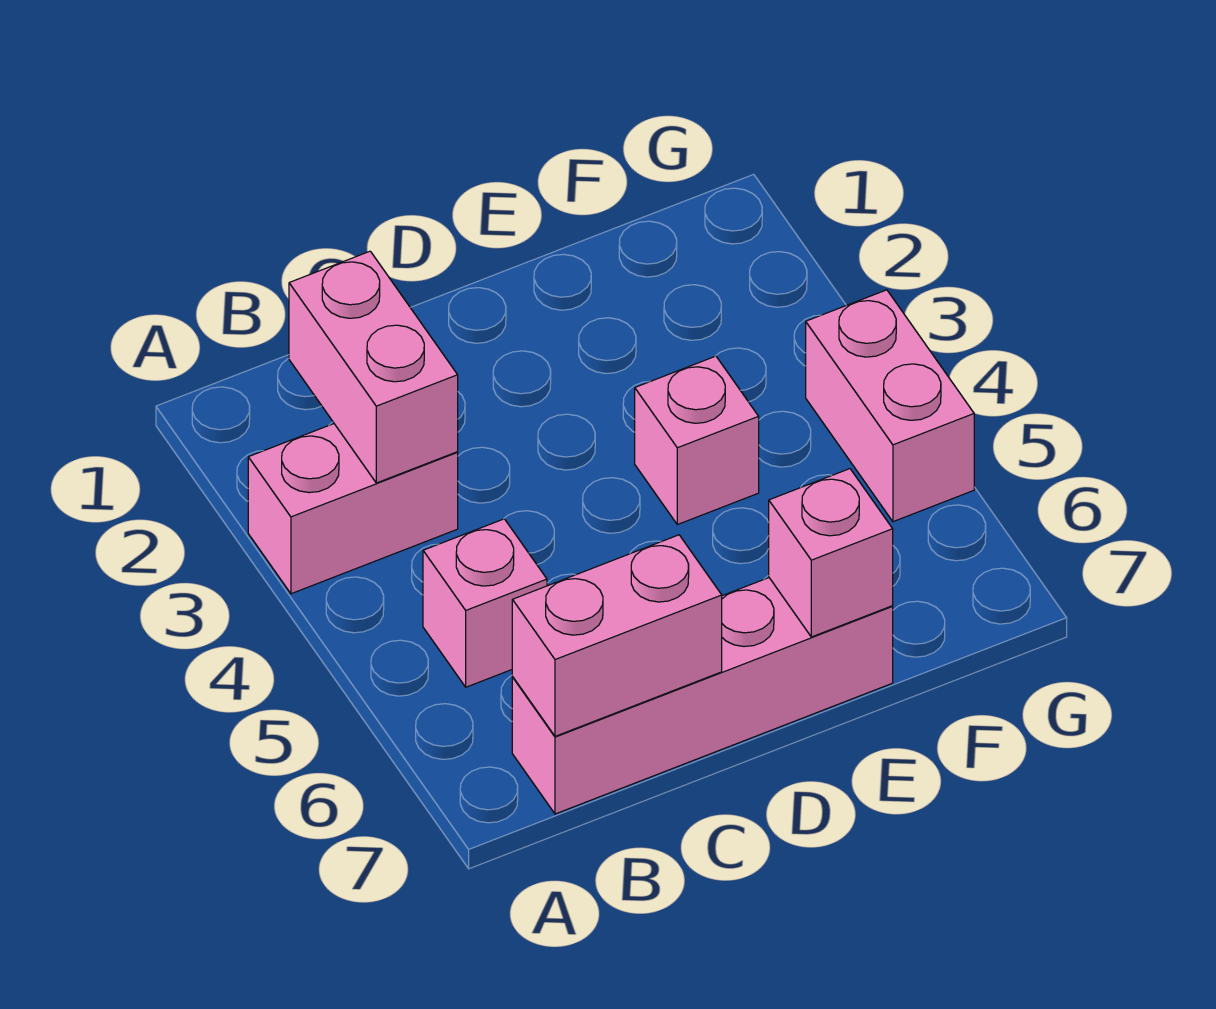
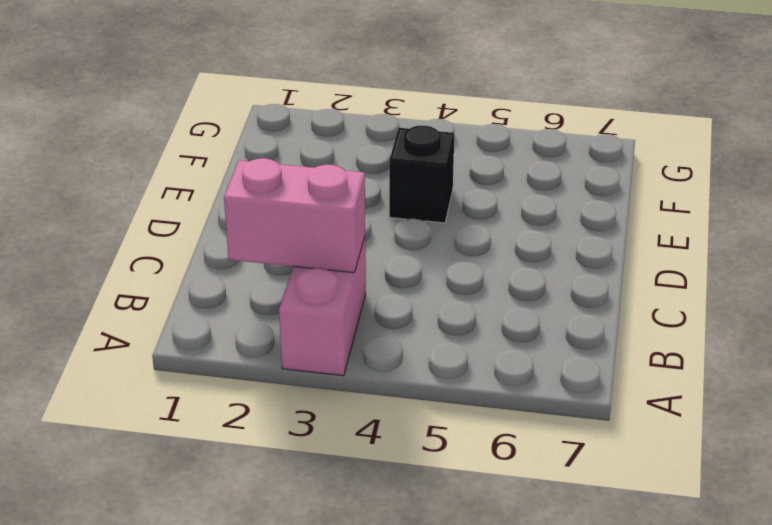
black 1x1 brick [389,126,454,223] -> pink 1x1 brick [635,356,759,525]
none -> pink 1x1 brick [423,519,547,687]
none -> pink 1x4 brick [512,578,893,814]

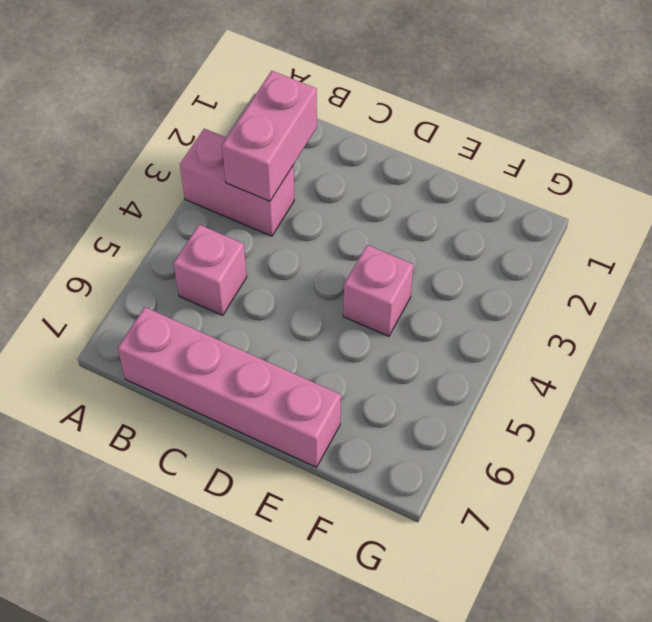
none -> pink 1x2 brick [806,290,974,522]
none -> pink 1x2 brick [512,535,722,736]

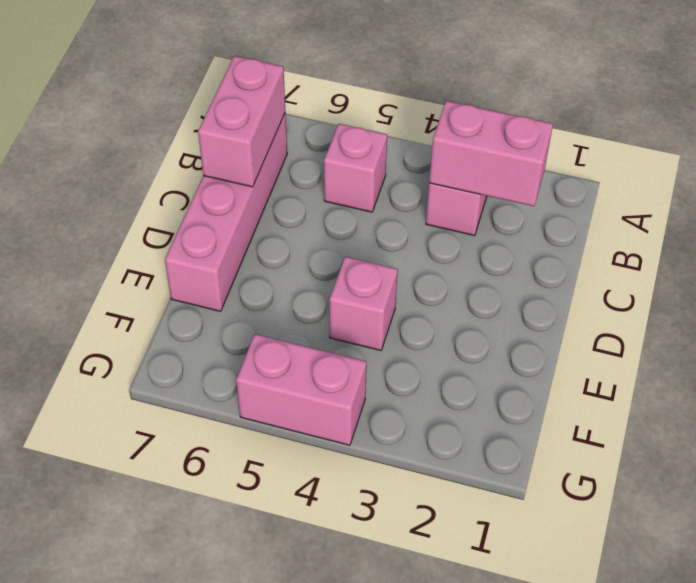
none -> pink 1x1 brick [769,469,893,637]

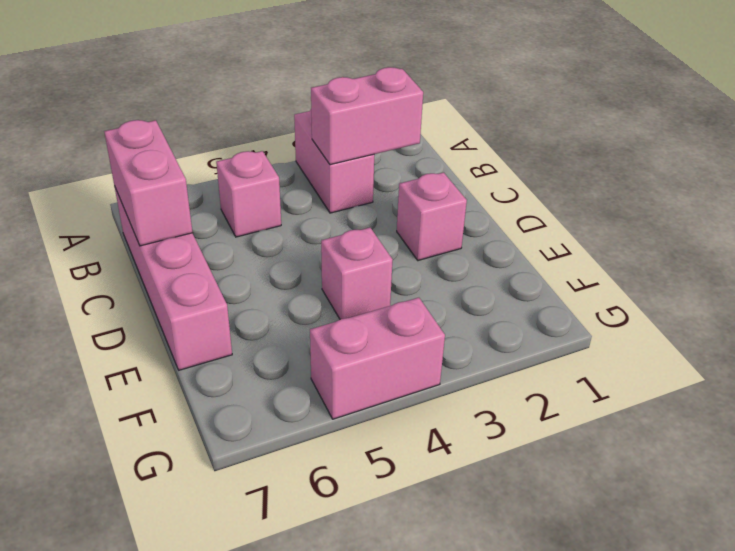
pink 1x1 brick [397,172,467,261] -> pink 1x1 brick moved to [769,469,893,637]

